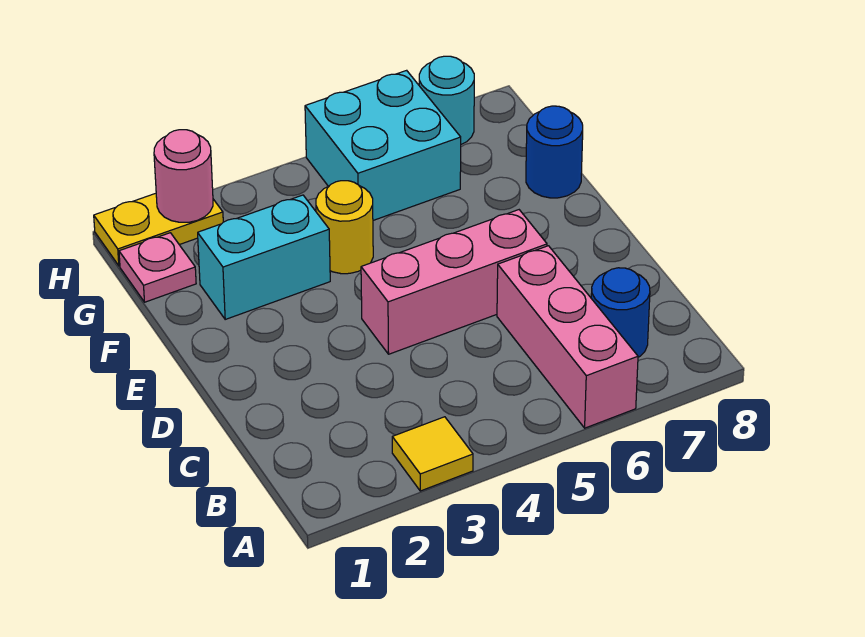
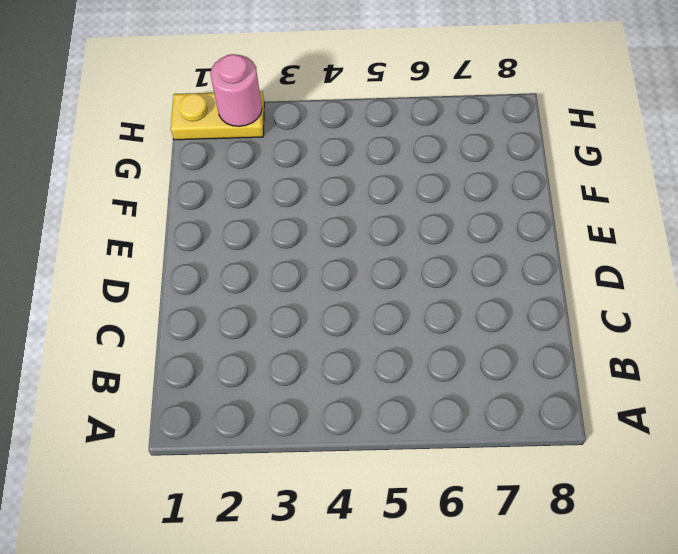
none -> yellow 1x1 tile [392,417,473,491]
none -> pink 1x3 brick [497,246,638,428]
none -> blue 1x1 round brick [591,268,650,357]

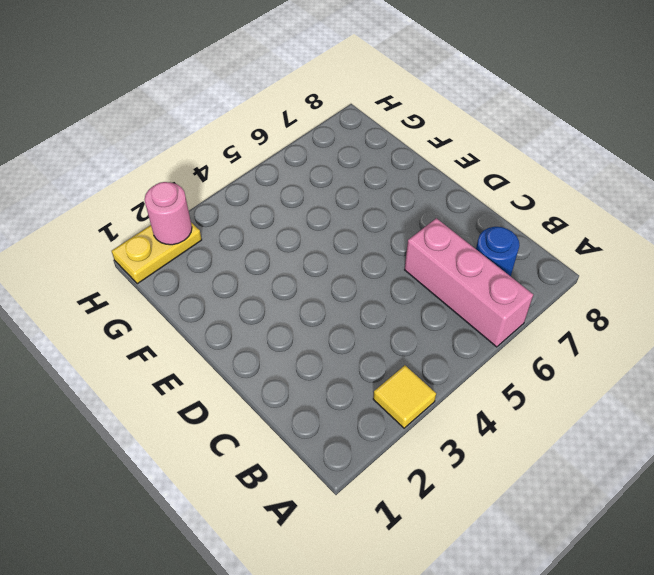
none -> pink 1x3 brick [361,210,547,354]
none -> cyan 1x2 brick [198,195,330,319]
none -> yellow 1x1 round brick [316,181,373,274]

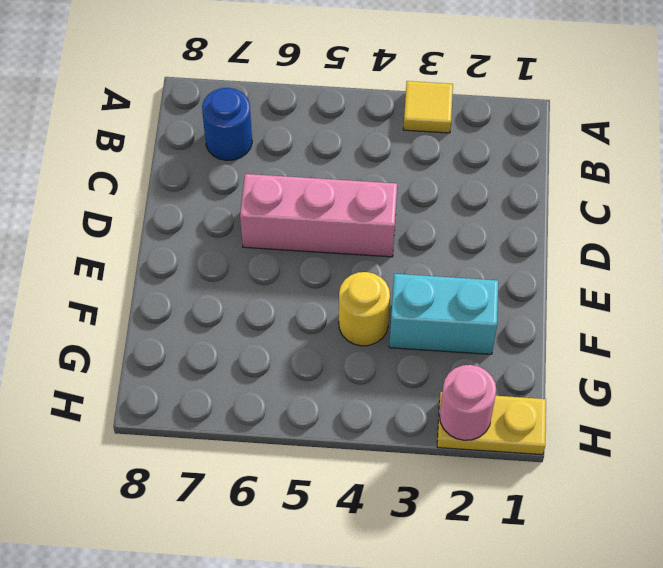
none -> pink 1x3 brick [497,246,638,428]
none -> blue 1x1 round brick [526,106,583,198]
none -> pink 1x1 plate [119,233,196,302]

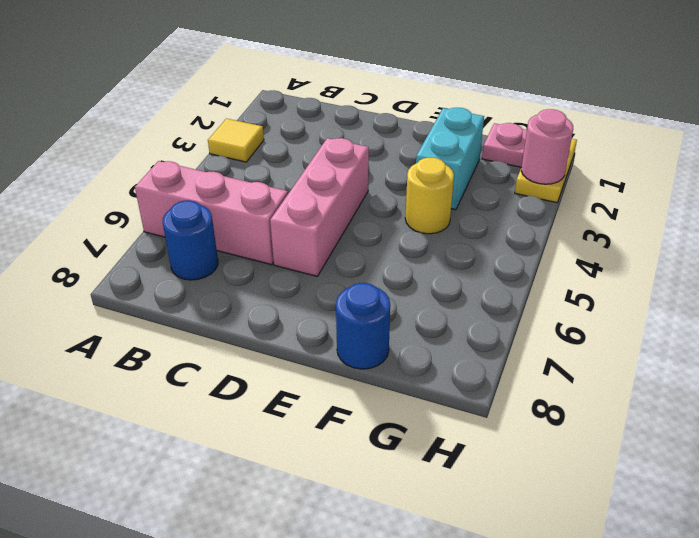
none -> cyan 2x2 brick [305,70,461,220]
none -> cyan 1x1 round brick [419,56,474,144]

